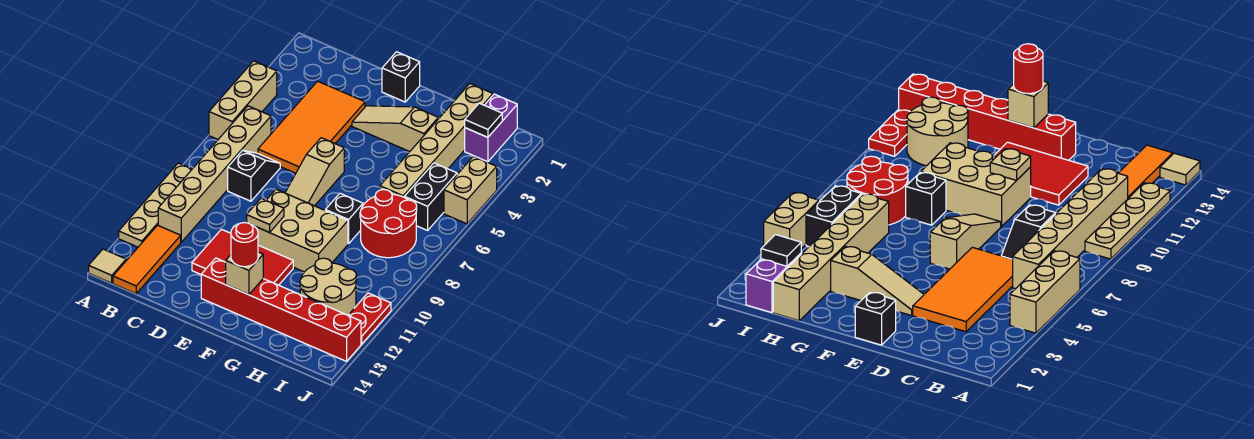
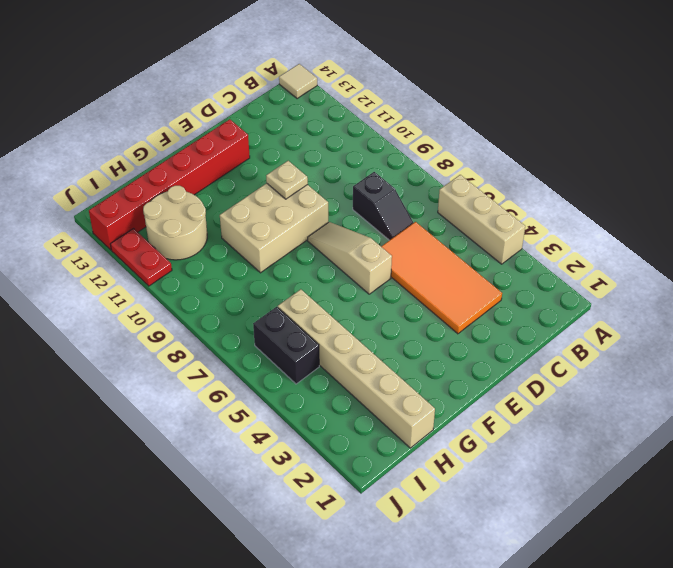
none -> tan 1x4 plate [119,163,192,247]
none -> tan 1x6 brick [158,106,271,242]
none -> orange 1x3 tile [113,225,181,294]

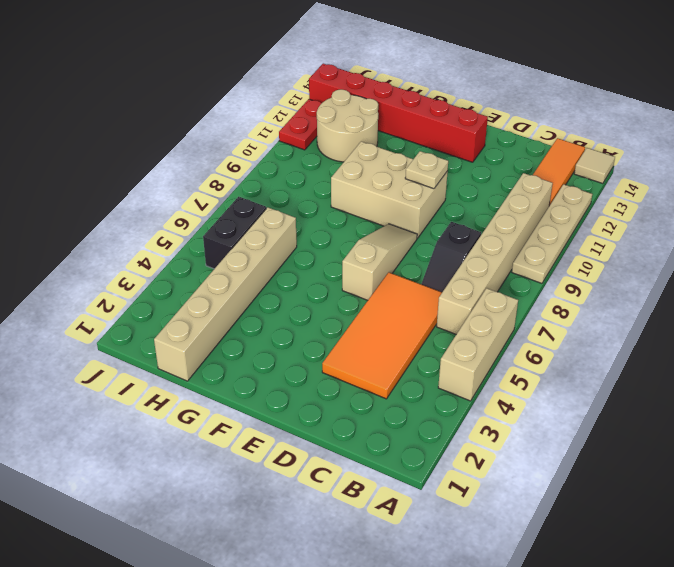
none -> red 2x3 tile [192,229,293,285]
none -> black 1x1 brick [382,52,420,102]
none -> tan 1x3 slope [352,106,438,152]

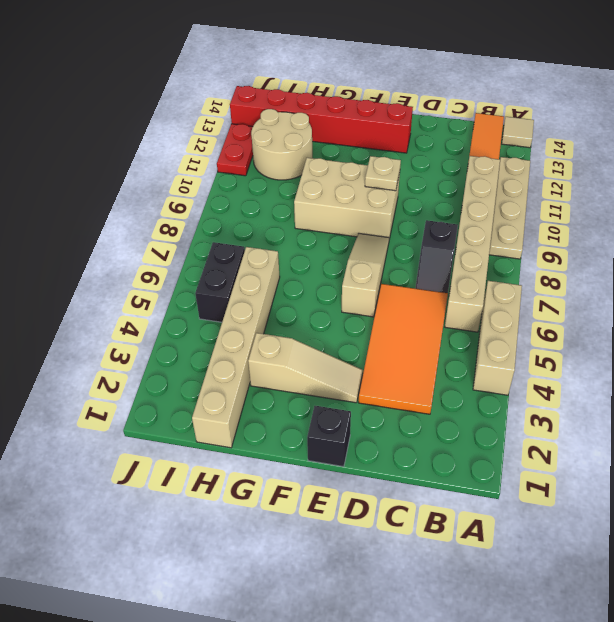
none -> red 2x3 tile [192,229,293,285]
none -> black 1x1 brick [325,193,363,244]
none -> red 2x2 round brick [360,190,417,258]

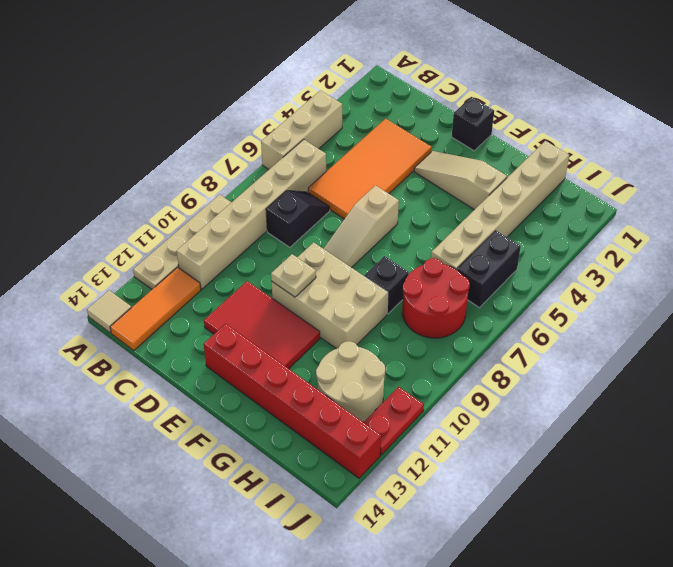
none -> purple 1x2 brick [465,94,517,162]
none -> tan 1x2 brick [444,156,497,224]
none -> tan 1x1 brick [226,252,263,295]

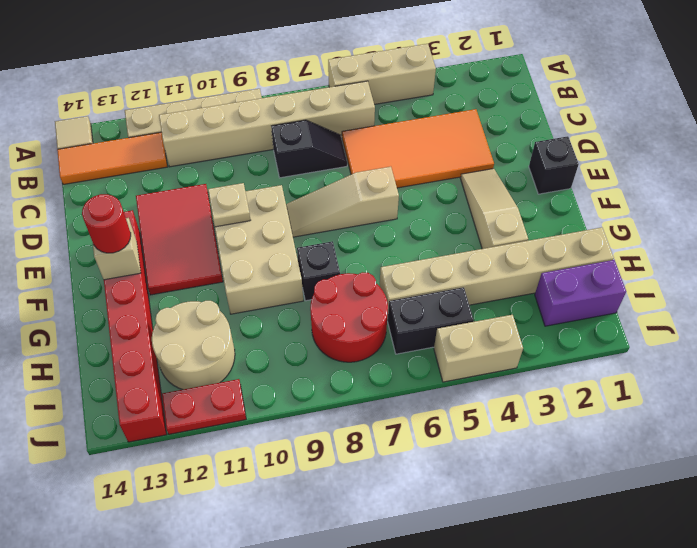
none -> black 1x1 tile [465,103,502,137]

